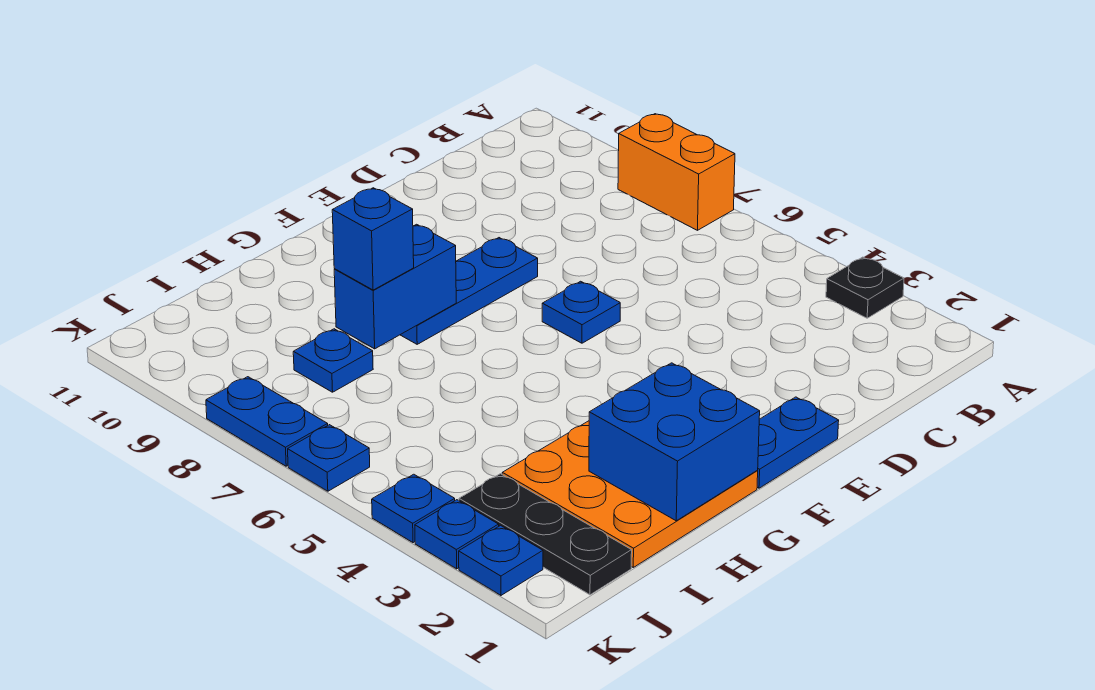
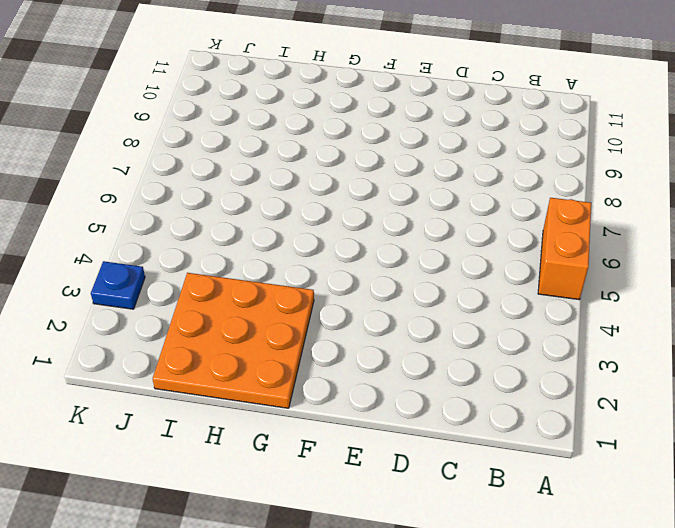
orange 1x2 brick [538,198,591,300] -> orange 1x2 brick moved to [618,114,735,230]
none -> black 1x1 plate [826,257,904,318]
none -> blue 1x2 plate [757,397,839,488]
none -> blue 1x1 plate [542,281,620,343]

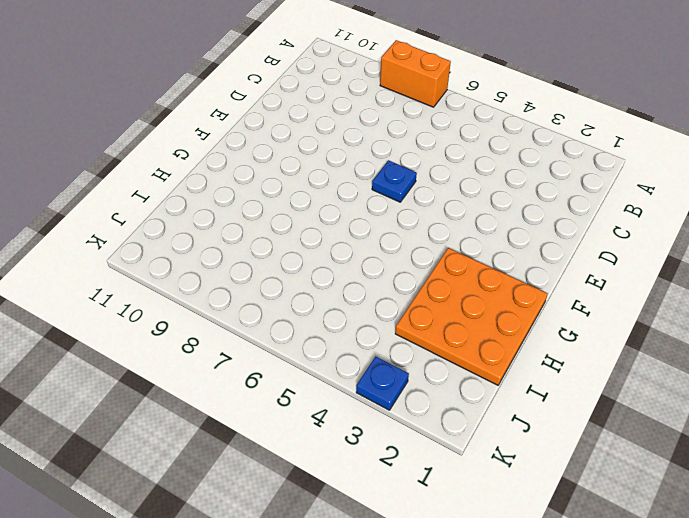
none -> black 1x1 plate [826,257,904,318]
none -> blue 1x2 plate [757,397,839,488]
none -> blue 1x3 plate [401,238,538,344]

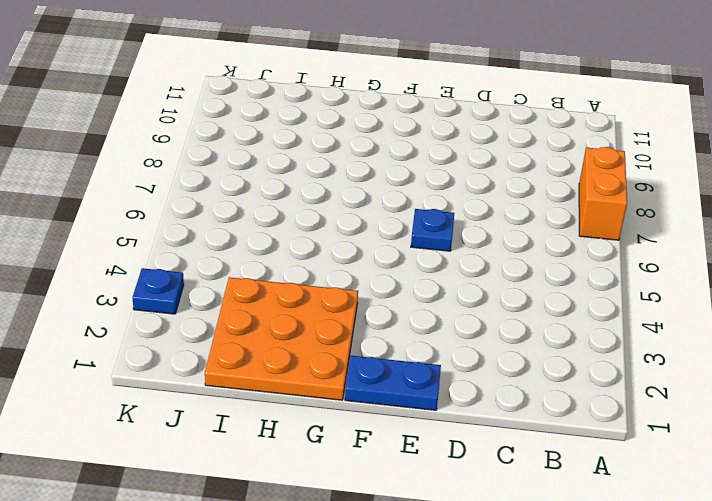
none -> black 1x1 plate [826,257,904,318]
none -> blue 1x3 plate [401,238,538,344]
none -> blue 1x1 plate [293,329,373,392]

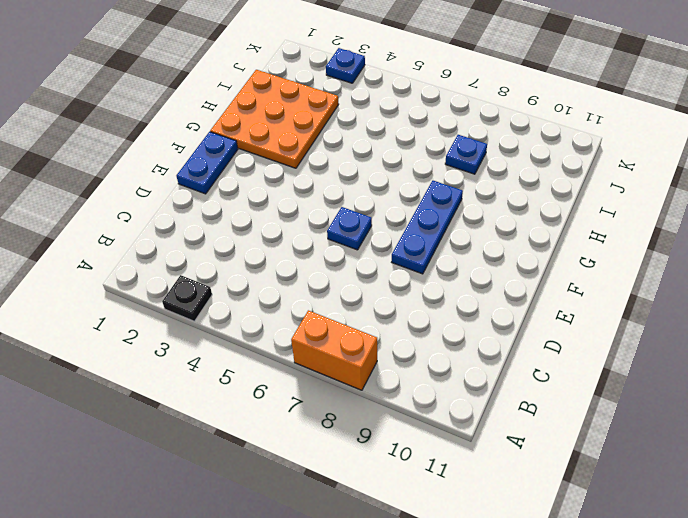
none -> black 1x3 plate [459,474,632,595]
none -> blue 1x1 plate [459,525,543,595]
none -> blue 1x1 plate [372,474,455,543]

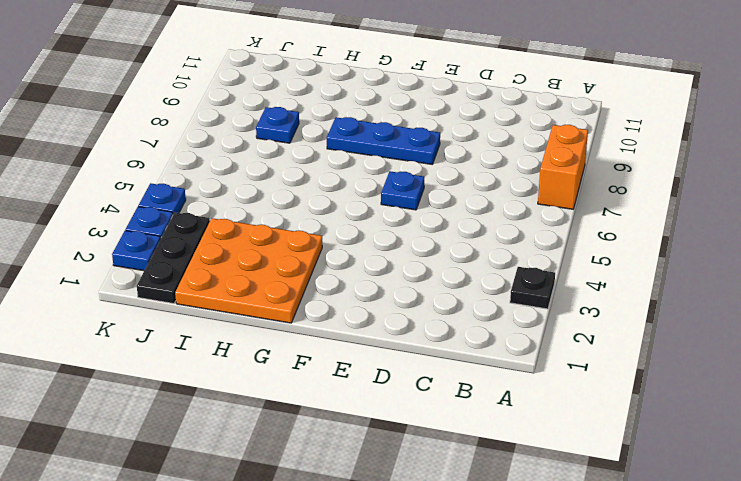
none -> blue 1x2 plate [757,397,839,488]
none -> blue 1x1 plate [288,425,370,491]
none -> blue 1x2 plate [206,377,328,466]

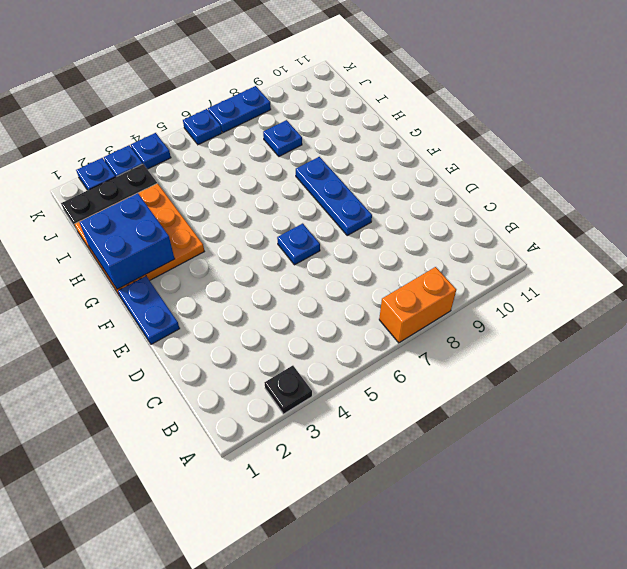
none -> blue 1x2 brick [334,224,456,349]
none -> blue 1x1 brick [332,188,414,290]

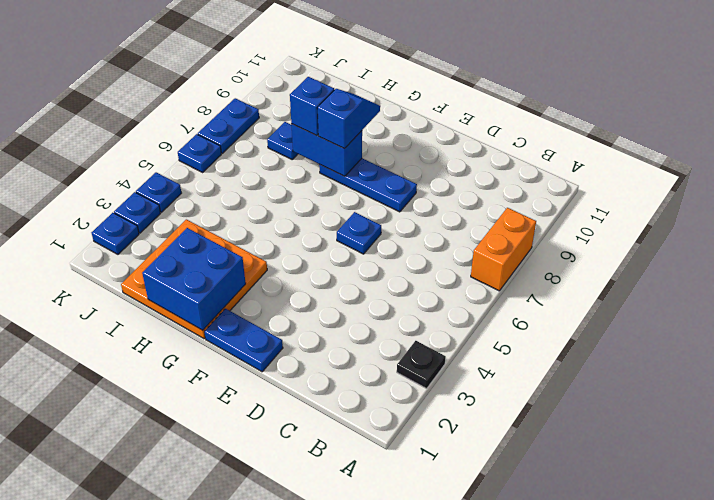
blue 1x2 slope [317,89,380,149] -> none
none -> black 1x3 plate [459,474,632,595]

